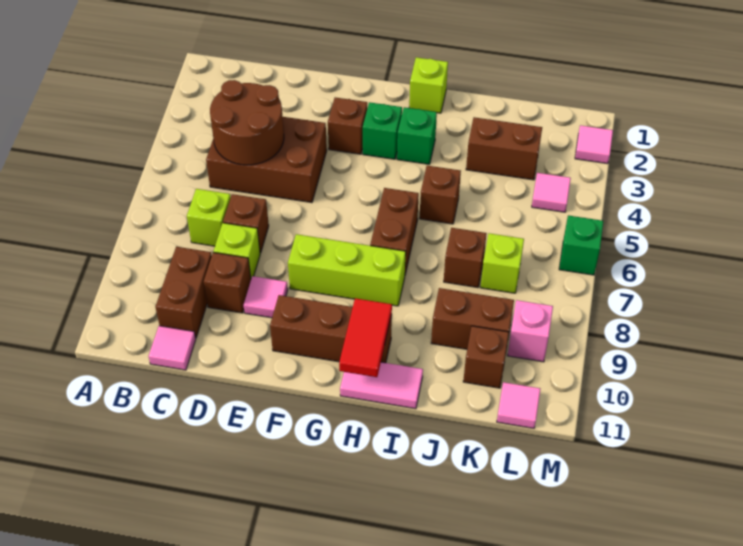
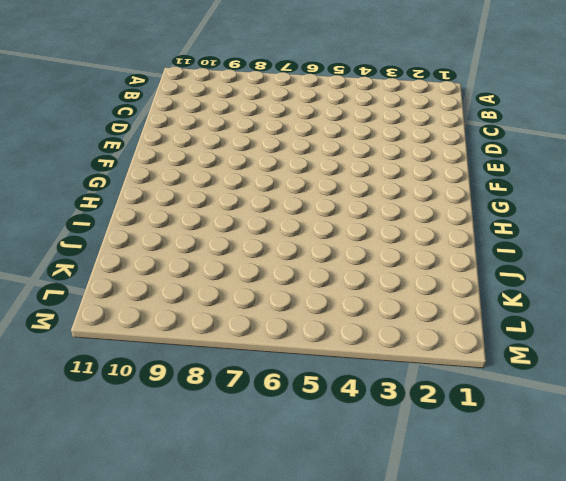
none -> brown 2x3 brick [206,117,327,203]
none -> lime 1x1 brick [187,189,231,246]
none -> brown 1x2 brick [156,247,212,338]

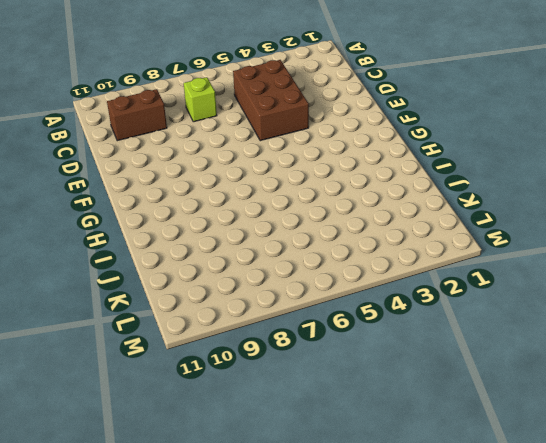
none -> pink 1x1 tile [148,326,196,370]
none -> brown 1x1 brick [223,194,269,253]
none -> lime 1x1 brick [214,223,260,278]

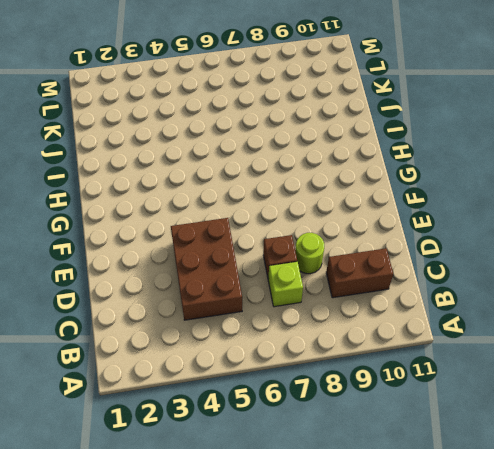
lime 1x1 round brick [295,233,324,274] -> lime 1x1 brick [214,223,260,278]
none -> pink 1x1 tile [148,326,196,370]
none -> brown 1x1 brick [204,252,251,313]
none -> pink 1x1 tile [244,276,288,318]

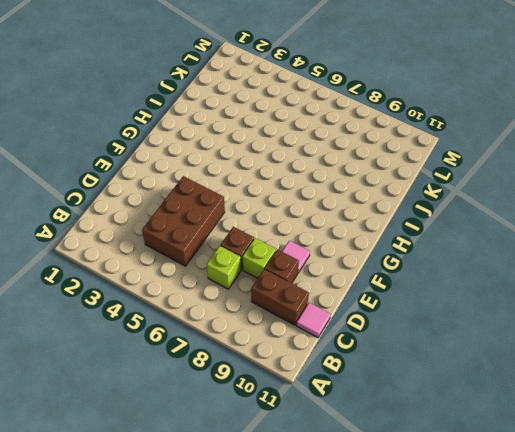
none -> brown 1x1 brick [328,97,367,154]
none -> lime 1x3 brick [288,234,406,306]
none -> brown 1x3 brick [270,295,392,363]

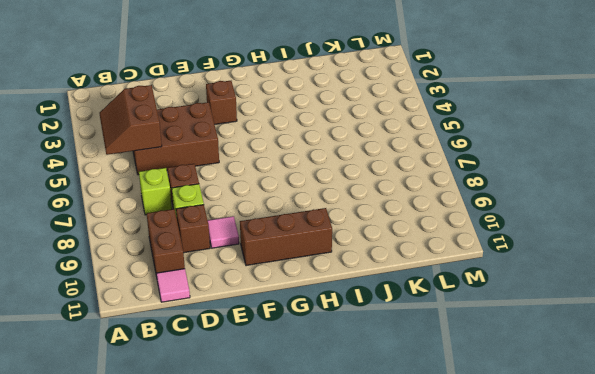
brown 2x2 slope [100,85,162,155] -> brown 2x2 round brick [210,80,284,165]
none -> lime 1x3 brick [288,234,406,306]
none -> green 1x1 brick [363,102,402,159]
none -> lime 1x1 brick [409,57,448,113]

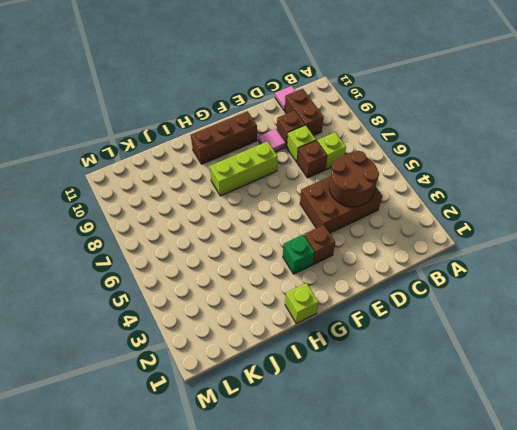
none -> green 1x1 brick [397,107,437,164]
none -> brown 1x2 brick [370,188,419,274]
none -> pink 1x2 tile [340,362,423,409]

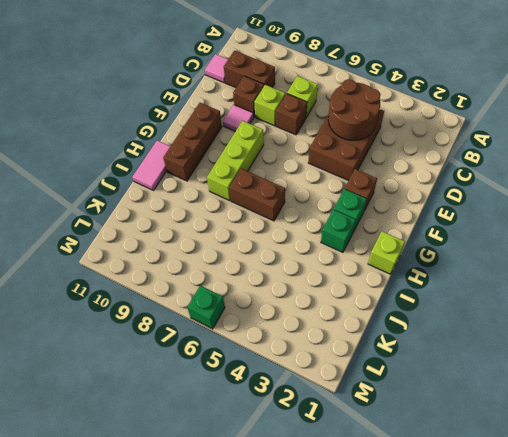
none -> brown 1x1 brick [420,166,461,224]
none -> brown 1x2 brick [466,117,542,180]
none -> brown 1x1 brick [444,228,487,288]

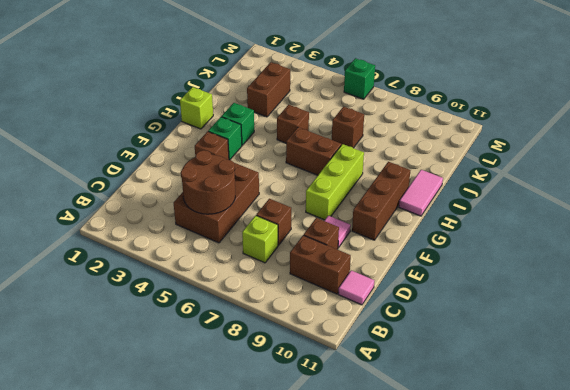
none -> lime 1x1 brick [214,223,260,278]
none -> brown 1x2 brick [431,288,514,349]
none -> lime 1x1 brick [480,233,524,293]

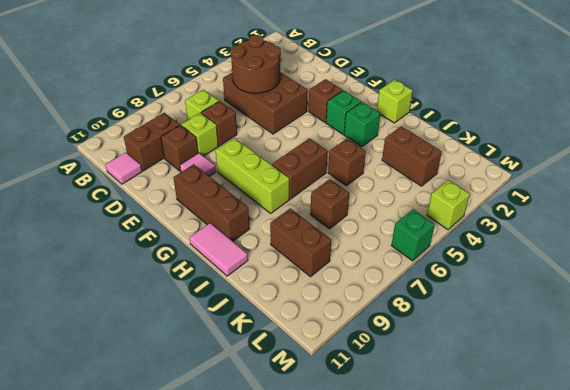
lime 1x1 brick [427,180,470,230] -> lime 1x1 brick moved to [480,233,524,293]
none -> brown 1x1 brick [463,326,509,388]
none -> pink 1x1 tile [532,173,571,212]
none -> pink 1x1 brick [507,300,553,362]

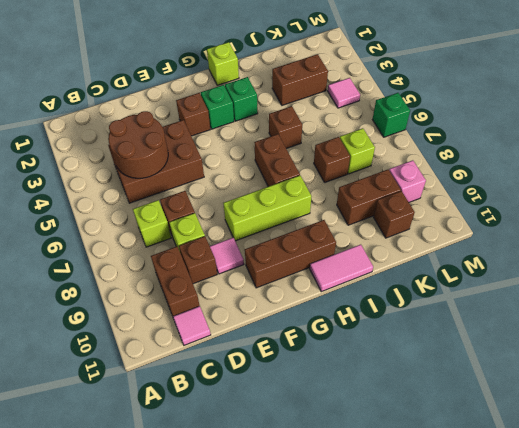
none -> pink 1x1 tile [497,382,540,428]
none -> pink 1x1 tile [575,125,613,164]
none -> red 1x2 tile [339,298,392,377]

